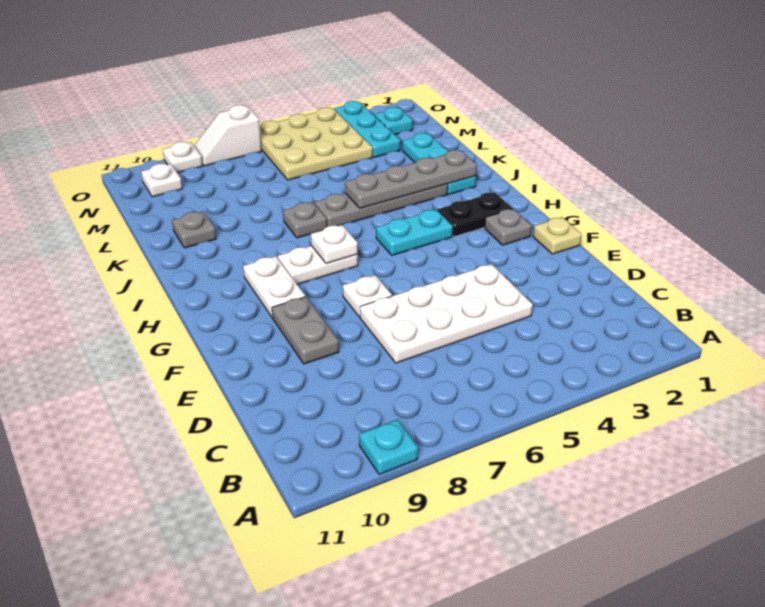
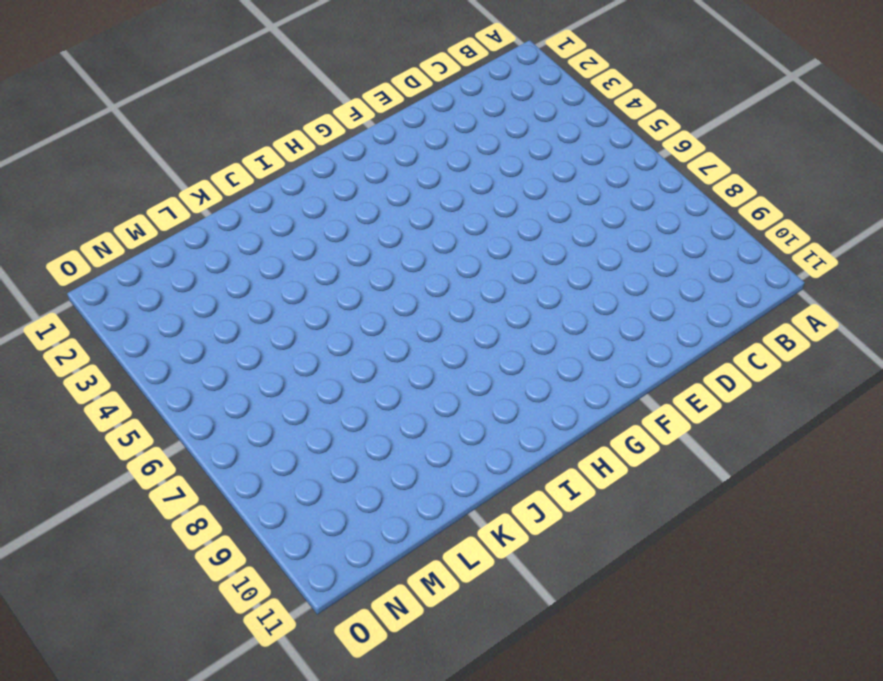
none -> cyan 1x1 plate [359,420,418,475]
none -> white 2x4 plate [360,264,533,363]
none -> grey 1x2 plate [272,297,339,364]

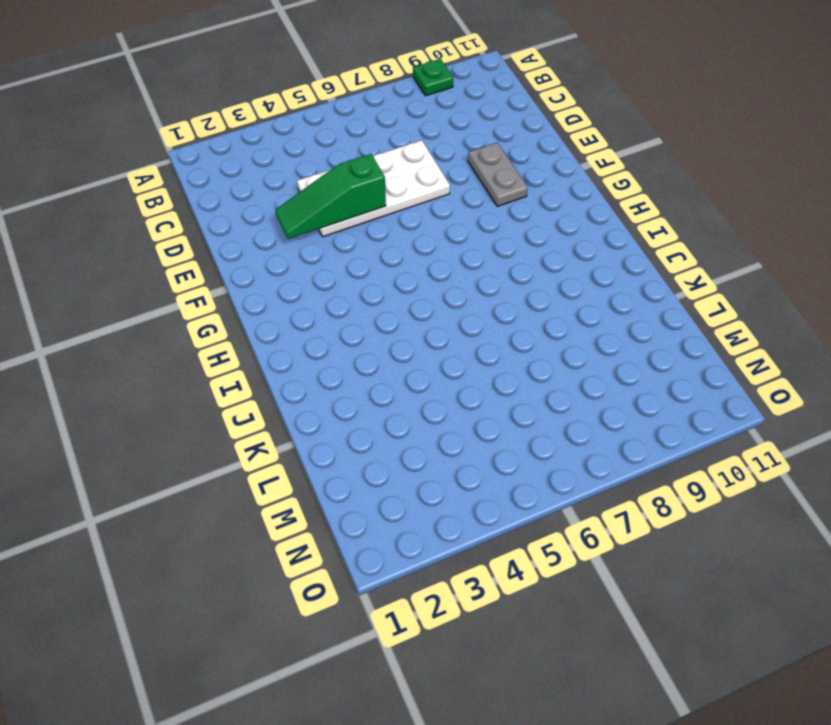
green 1x1 plate [413,59,453,96] -> cyan 1x1 plate [359,420,418,475]
green 1x3 slope [275,154,386,239] -> none
none -> tan 1x1 plate [533,217,582,254]
none -> white 1x1 plate [343,275,392,317]
none -> grey 1x1 plate [485,209,532,245]

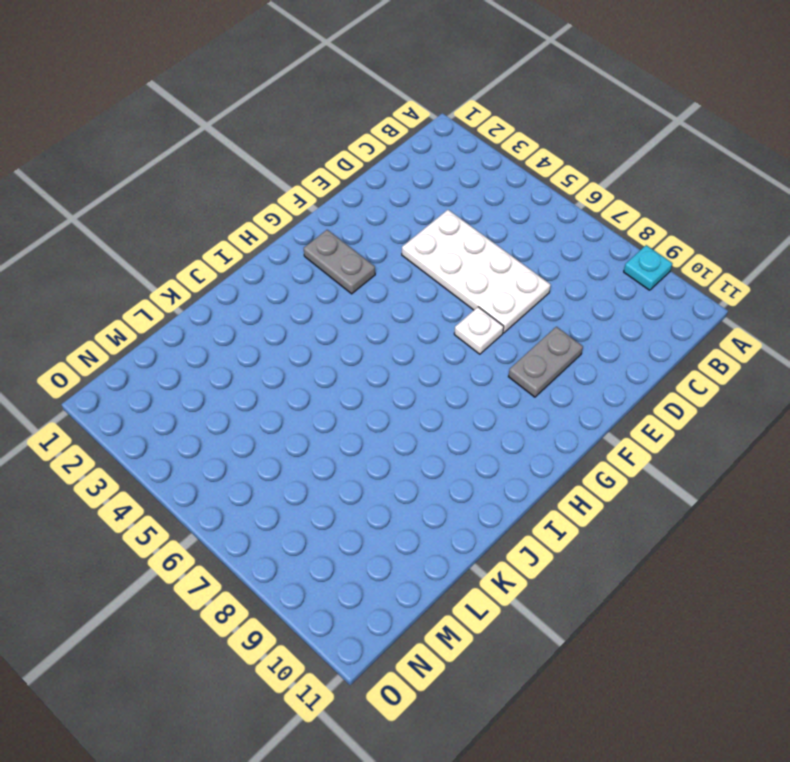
grey 1x2 plate [304,230,375,294] -> grey 1x1 plate [485,209,532,245]
none -> tan 1x1 plate [533,217,582,254]
none -> white 1x2 plate [243,256,305,318]
none -> black 1x2 plate [438,192,512,237]

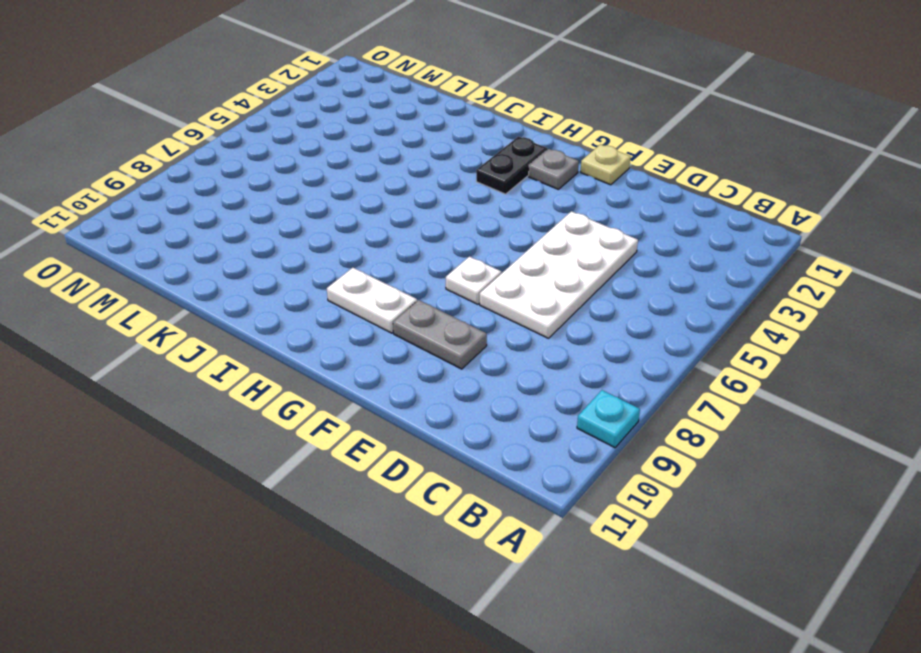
none -> cyan 1x2 plate [376,210,453,255]
none -> white 1x2 plate [278,246,358,284]
none -> cyan 1x3 plate [402,133,476,194]

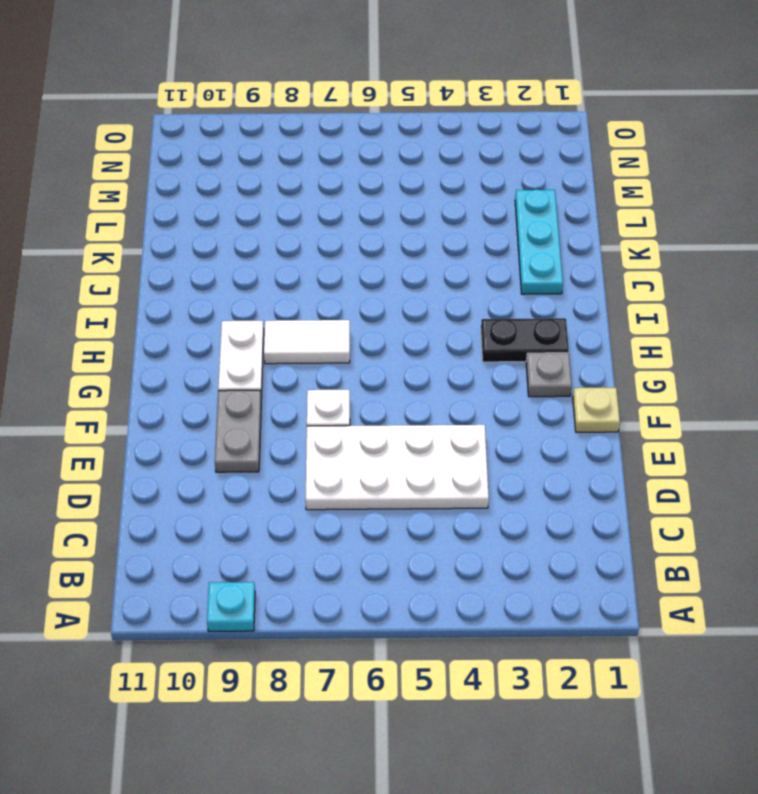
white 1x2 tile [264,320,350,364] -> white 1x2 plate [278,246,358,284]
none -> cyan 1x2 plate [376,210,453,255]
none -> grey 1x4 plate [314,184,448,227]
none -> grey 1x1 plate [283,202,327,238]

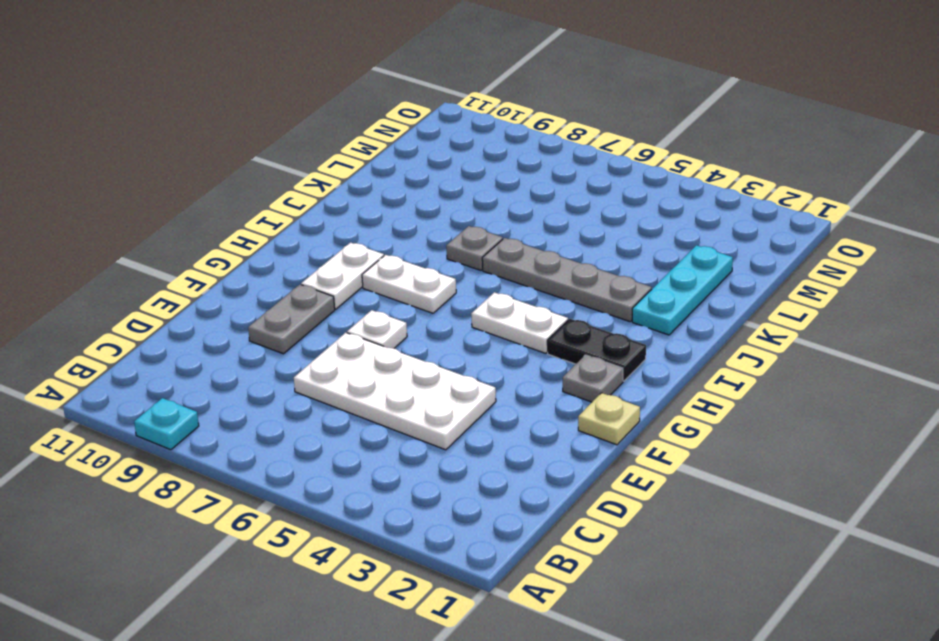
white 1x2 plate [471,292,568,353] -> cyan 1x2 plate [376,210,453,255]
none -> grey 1x1 plate [172,211,216,248]
none -> cyan 1x3 plate [334,101,400,157]
none -> tan 3x3 plate [260,107,373,180]

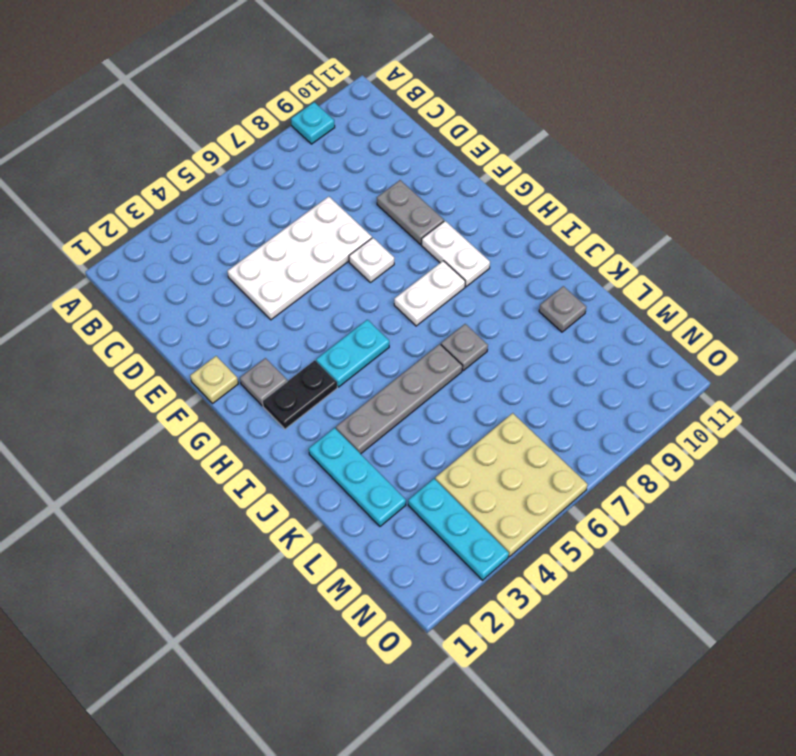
none -> cyan 1x1 plate [374,107,413,135]
none -> white 1x1 plate [141,164,182,197]
none -> white 1x2 slope [194,105,262,166]

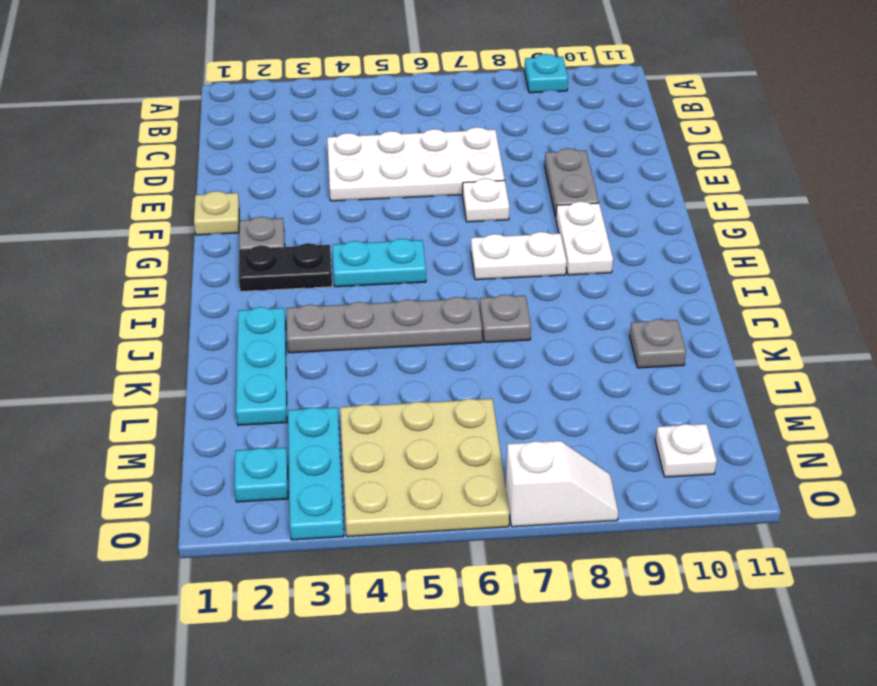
none -> white 1x1 plate [163,142,203,173]
none -> white 1x1 plate [310,225,358,263]
none -> grey 1x4 plate [345,150,477,208]

